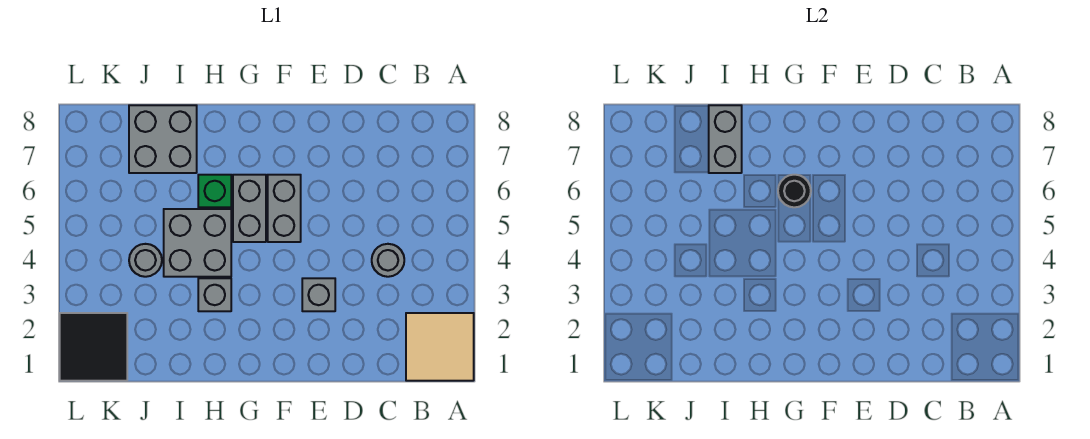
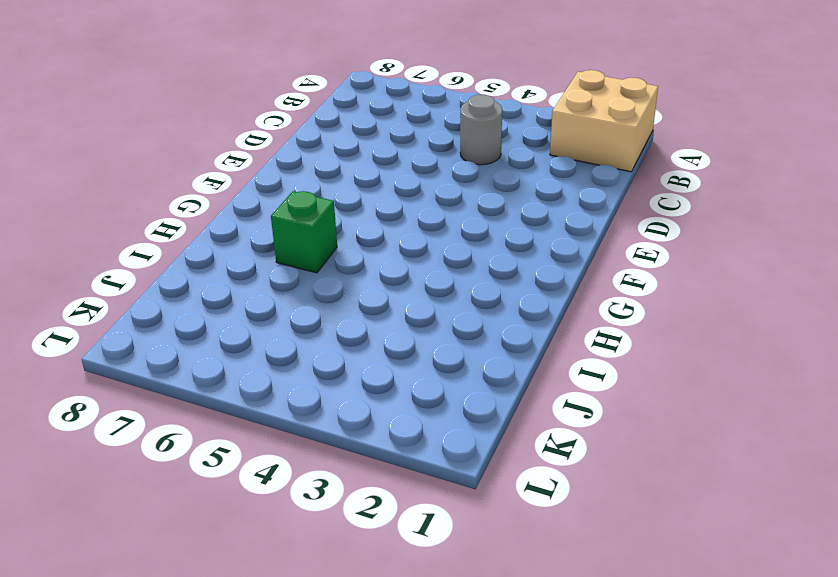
tan 2x2 brick [550,70,658,172] -> tan 2x2 tile [406,313,474,381]
none -> grey 1x1 brick [302,278,335,311]
none -> grey 1x2 brick [268,175,301,242]
none -> grey 1x2 brick [233,175,266,242]

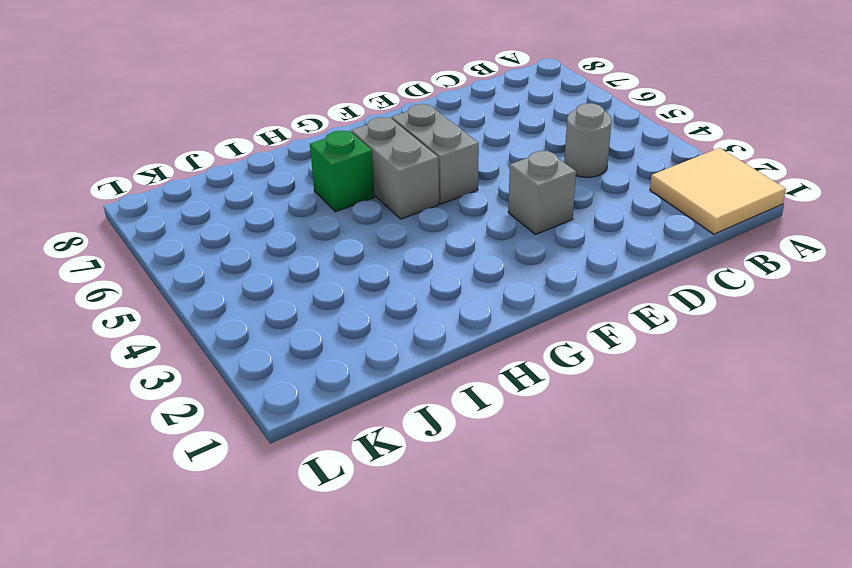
none -> grey 1x1 brick [198,278,231,311]
none -> grey 2x2 brick [164,209,231,277]
none -> grey 2x2 brick [129,105,197,173]

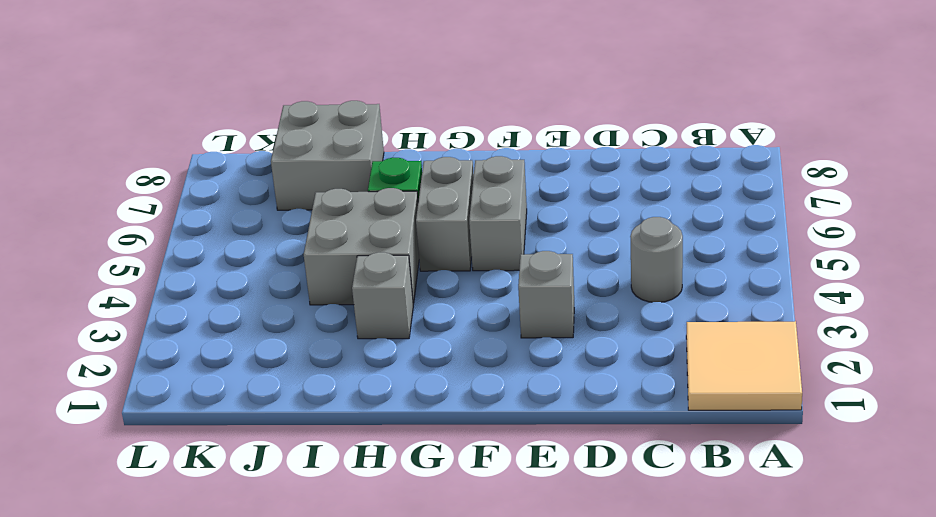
none -> grey 1x1 round brick [129,244,162,277]
none -> black 2x2 tile [60,313,127,381]
none -> black 1x1 round brick [778,175,811,207]

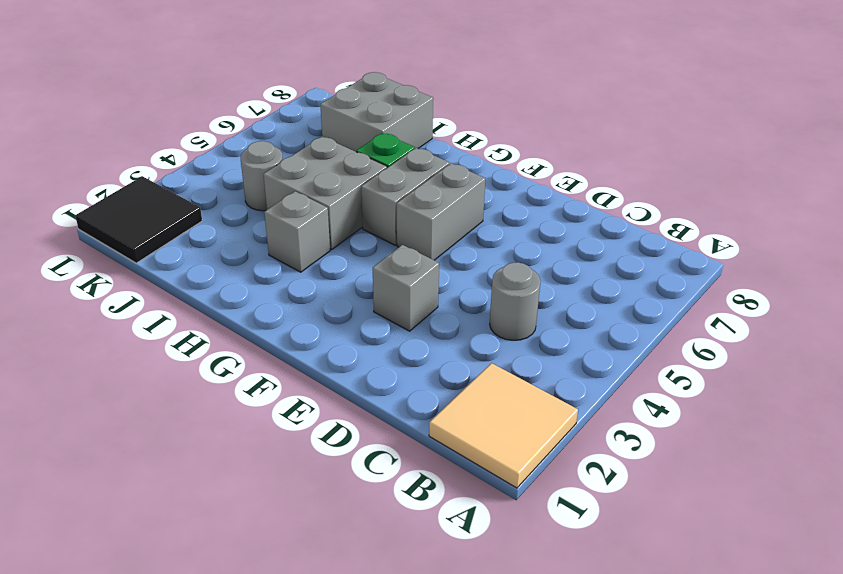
none -> black 1x1 round brick [778,175,811,207]
none -> grey 1x2 brick [709,105,742,173]

